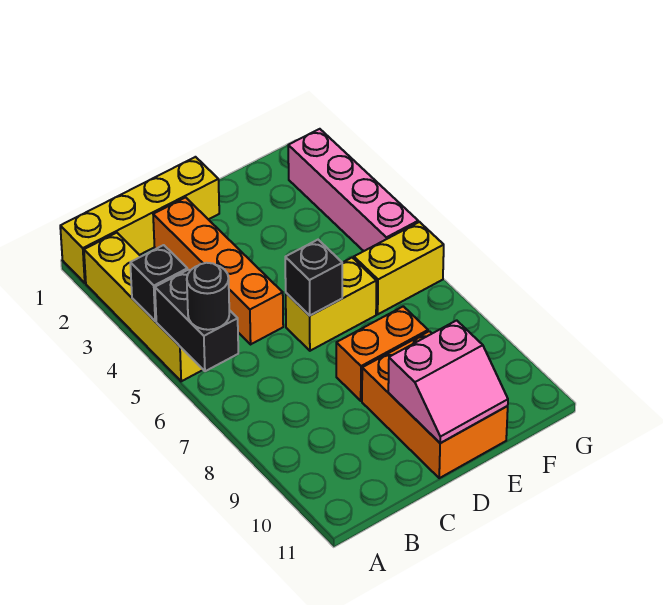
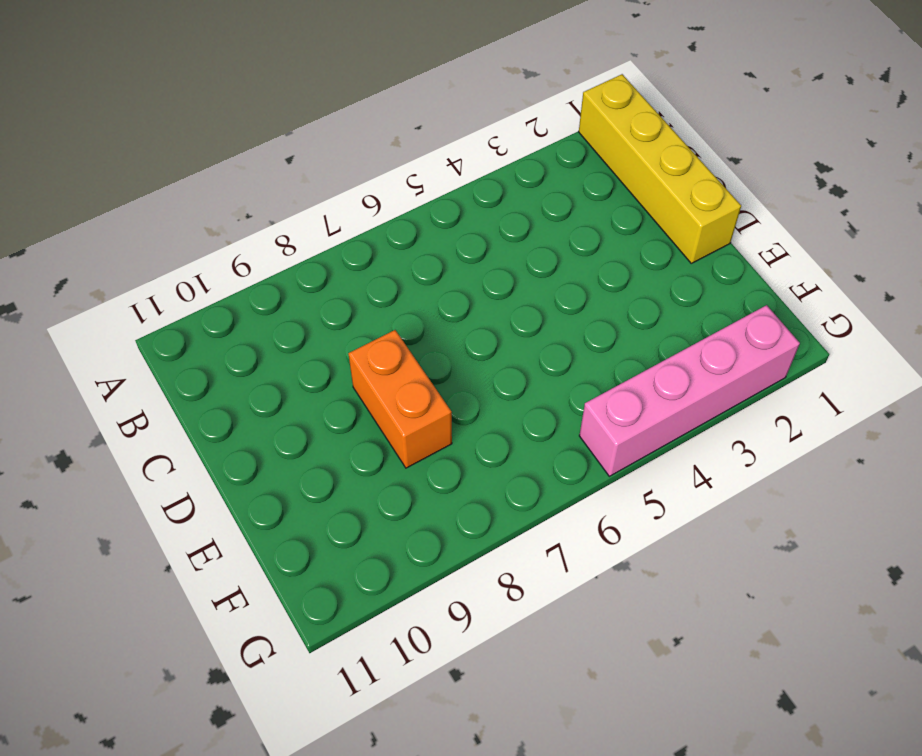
none -> yellow 1x4 brick [84,233,203,381]
none -> orange 1x4 brick [153,197,283,344]
none -> yellow 1x2 brick [286,258,376,351]

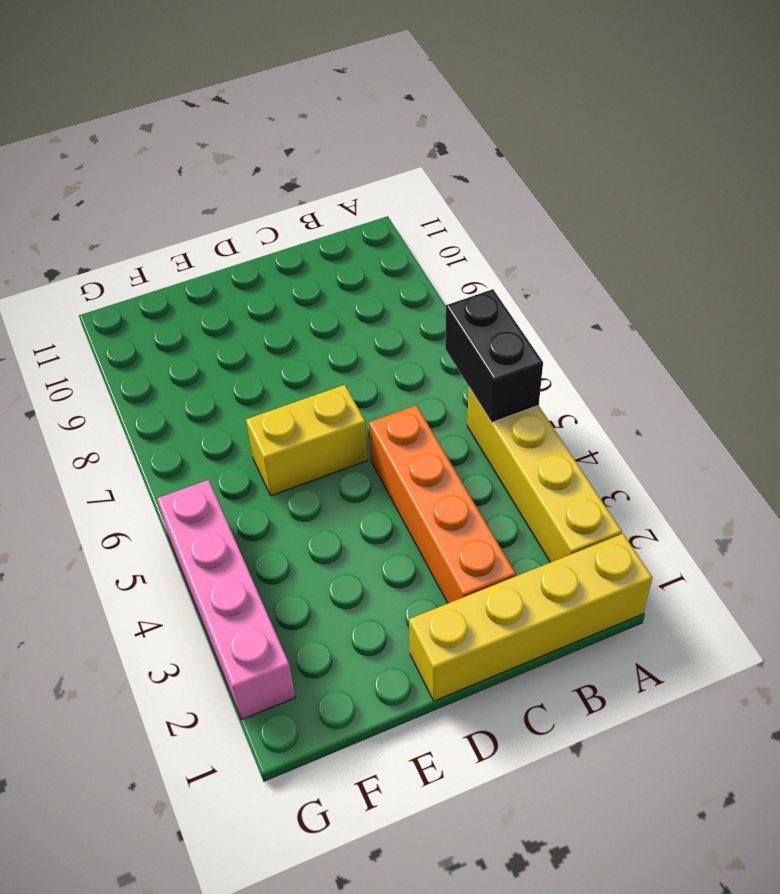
none -> orange 1x2 brick [336,306,428,401]
none -> orange 2x3 brick [362,331,508,478]
none -> yellow 1x2 brick [354,222,444,314]

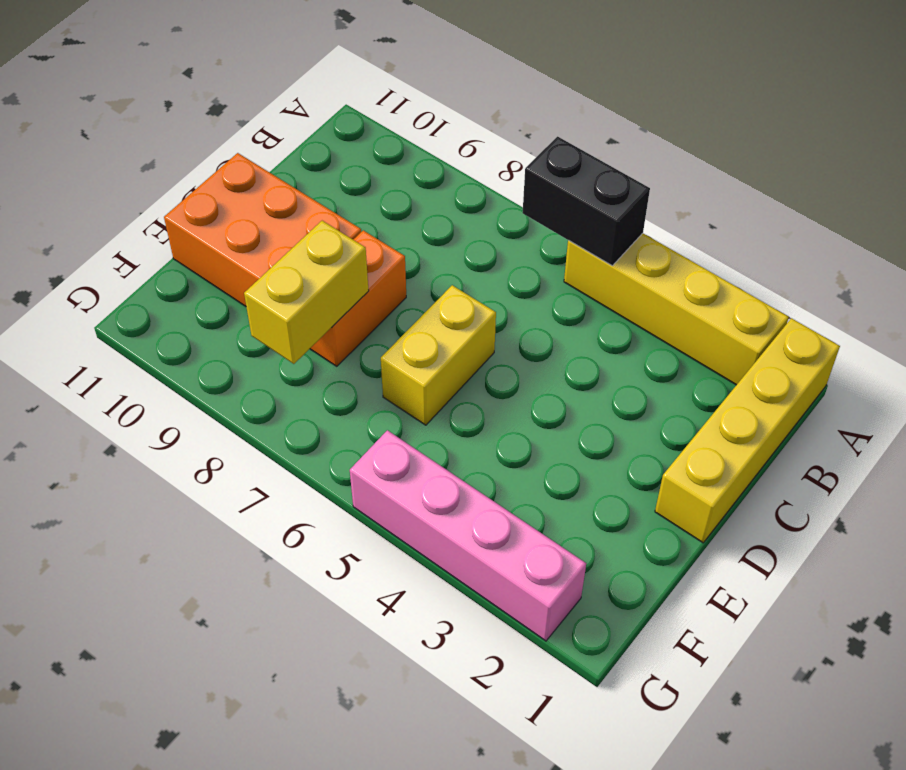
yellow 1x2 brick [244,221,369,364] -> yellow 1x2 brick moved to [354,222,444,314]
none -> orange 1x4 brick [153,197,283,344]
none -> black 1x1 brick [130,245,187,321]
none -> black 1x1 brick [285,240,342,316]

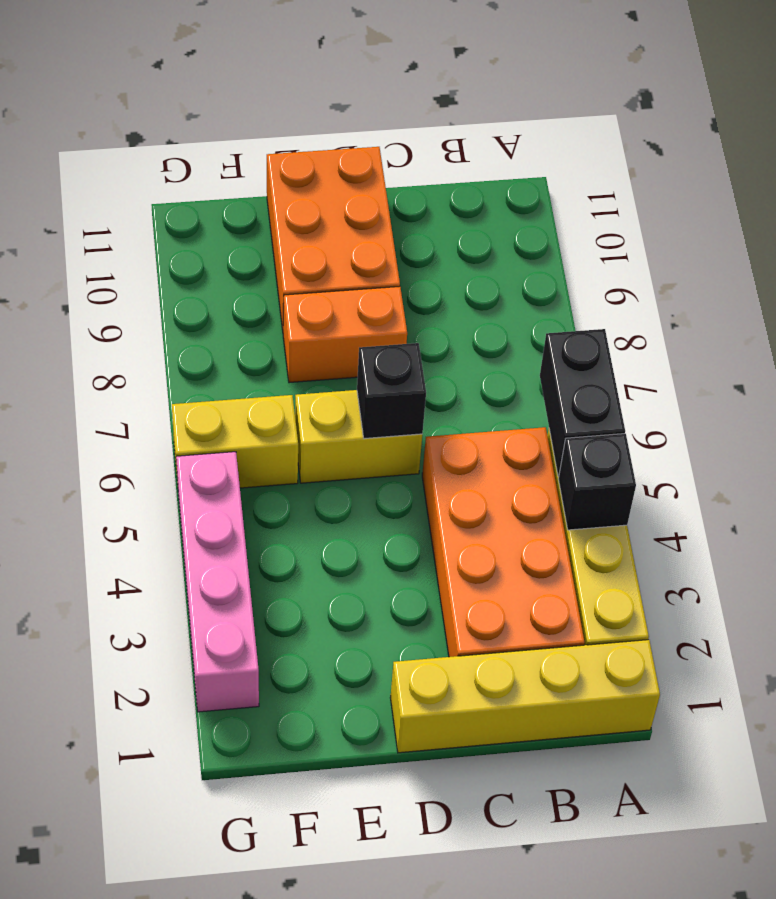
orange 2x4 brick [422,427,585,657] -> orange 1x4 brick [153,197,283,344]
none -> pink 2x2 slope [388,320,508,443]
none -> black 1x1 round brick [187,263,229,330]

